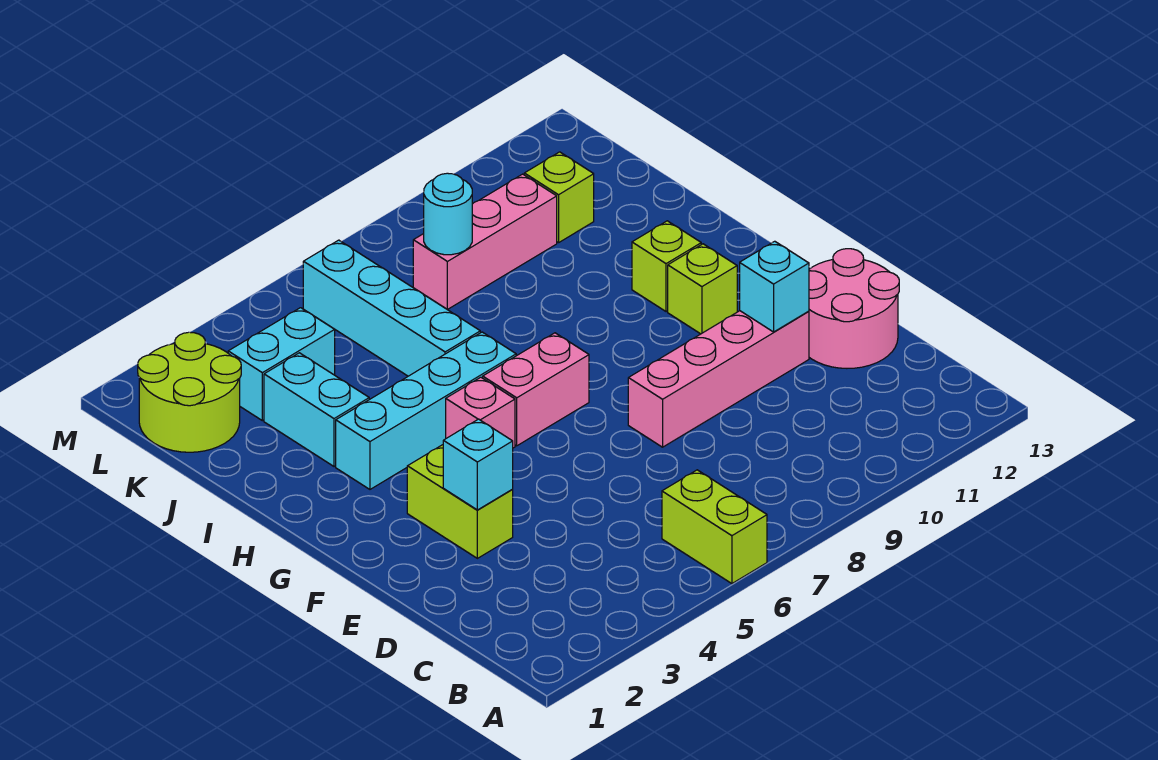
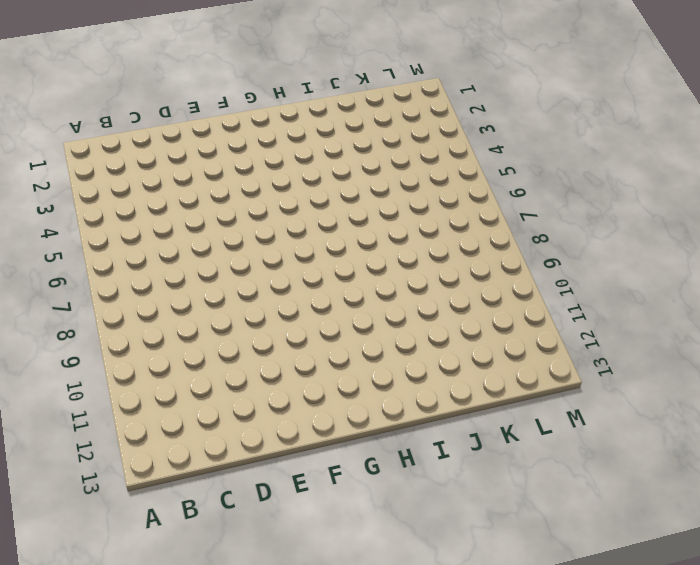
none -> lime 1x2 brick [662,470,767,584]
none -> pink 2x2 round brick [809,249,899,368]
none -> lime 1x2 brick [407,445,513,558]

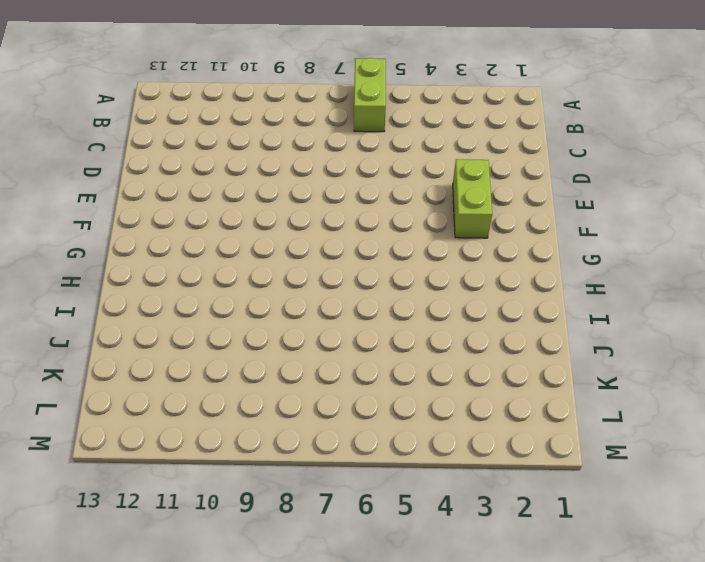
none -> pink 2x2 round brick [809,249,899,368]
none -> pink 1x4 brick [628,311,809,447]
none -> pink 1x1 brick [446,377,515,448]

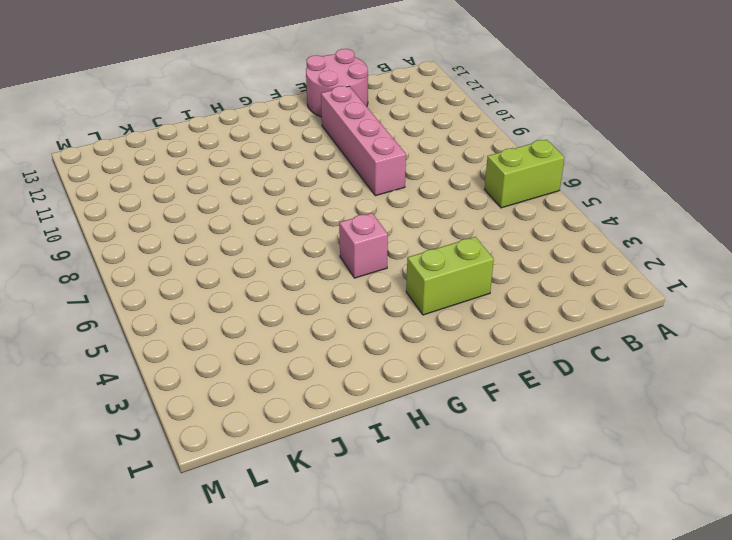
none -> pink 1x2 brick [483,333,589,446]
none -> lime 1x1 brick [668,244,737,334]
none -> cyan 1x4 brick [336,332,516,489]

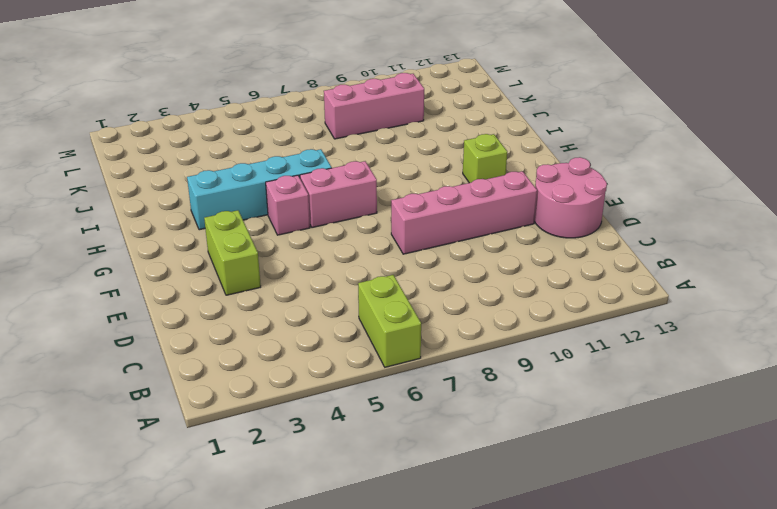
none -> lime 1x1 brick [632,221,701,312]
none -> cyan 1x2 brick [264,353,369,467]
none -> cyan 1x4 brick [303,240,480,376]

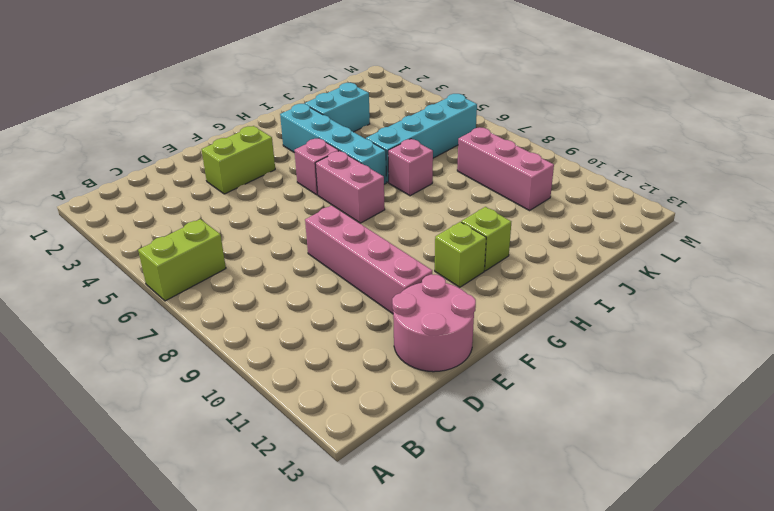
pink 1x1 brick [388,139,433,196] -> none
none -> lime 2x2 round brick [138,332,241,452]
none -> cyan 1x2 brick [228,308,335,421]
none -> lime 1x1 brick [524,152,594,243]

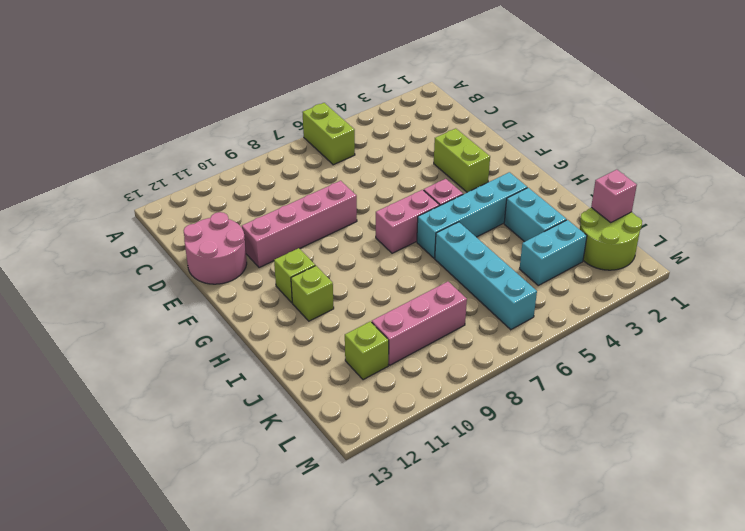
pink 1x1 brick [591,170,637,223] -> none
none -> cyan 1x1 brick [443,419,513,510]
none -> cyan 1x1 brick [740,241,809,332]
none -> cyan 1x1 round brick [424,173,472,255]

